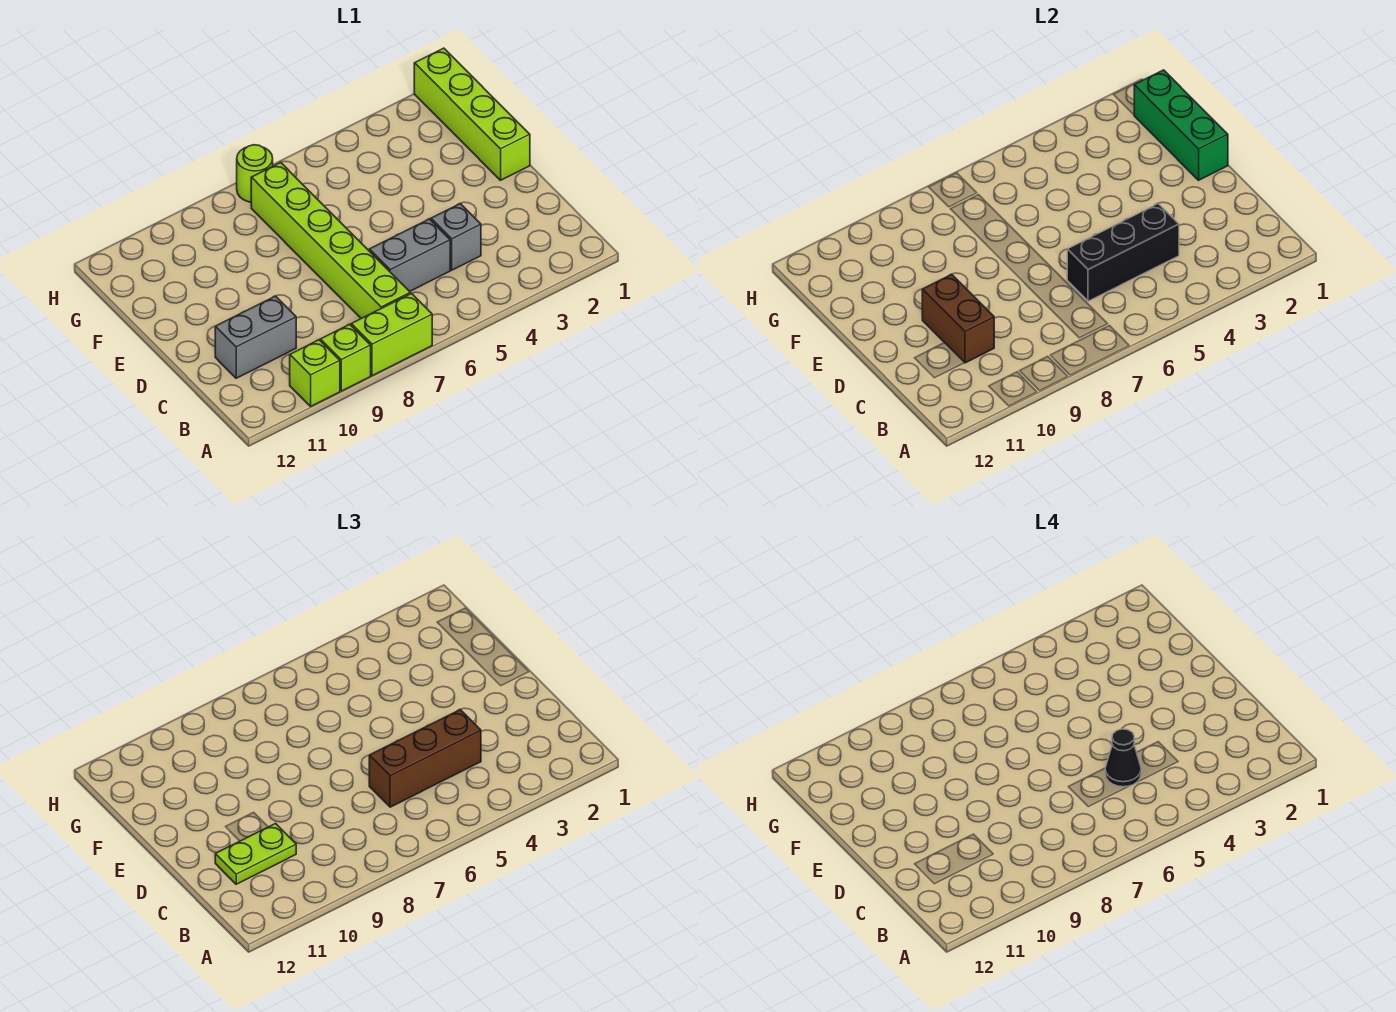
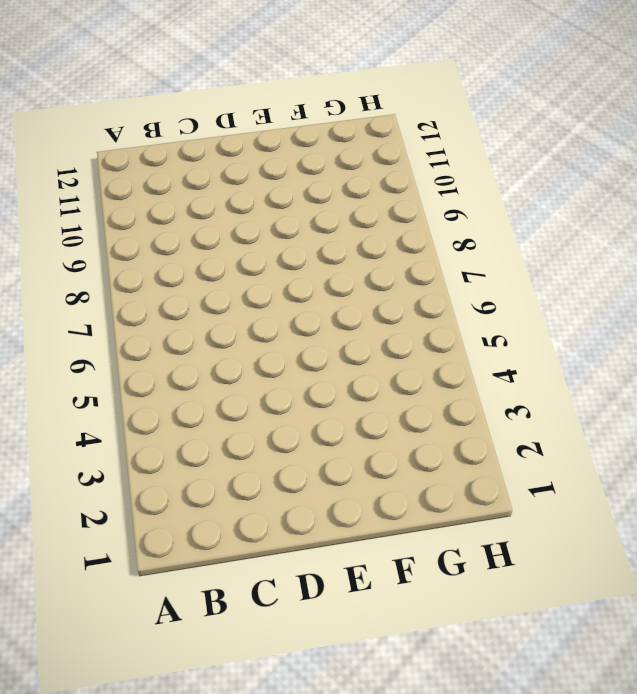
none -> lime 1x2 brick [351,293,432,376]
none -> lime 1x1 brick [321,324,371,391]
none -> lime 1x1 brick [290,340,340,406]

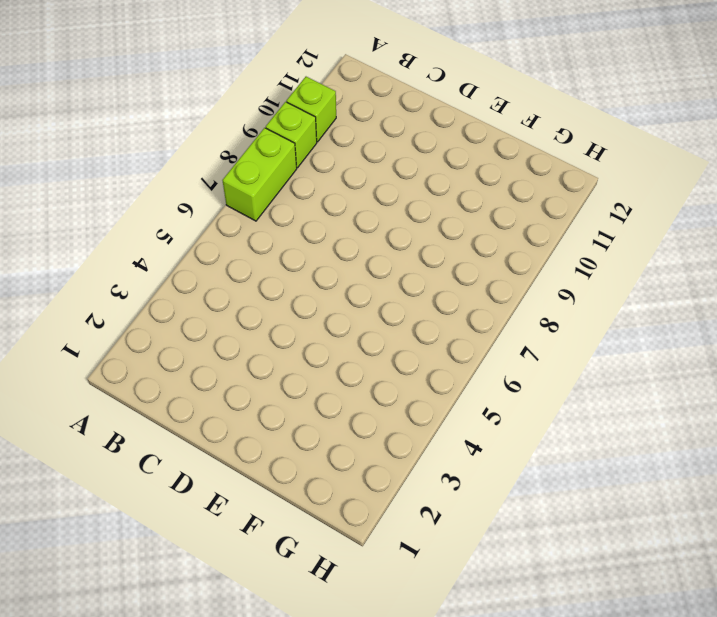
none -> lime 1x6 brick [251,162,410,318]
none -> grey 1x1 brick [431,204,481,270]
none -> grey 1x2 brick [369,219,450,291]

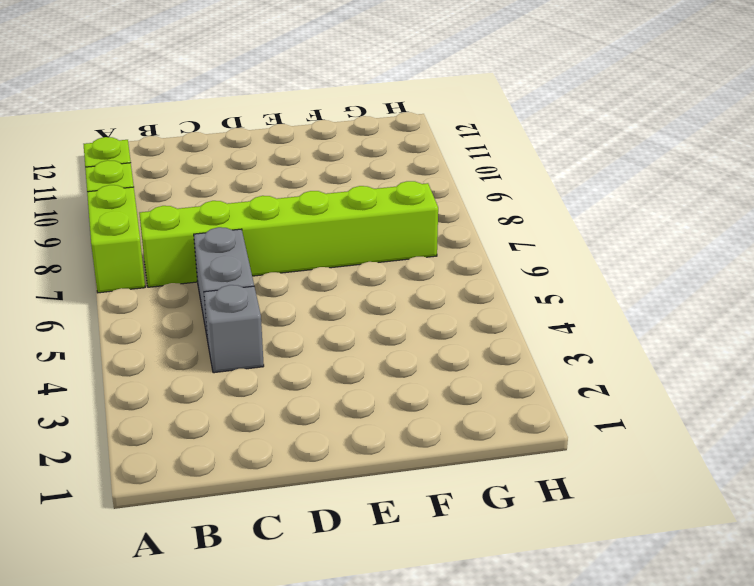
none -> grey 1x2 brick [215,296,296,378]
none -> lime 1x4 brick [414,48,530,180]
none -> lime 1x1 round brick [237,145,273,202]

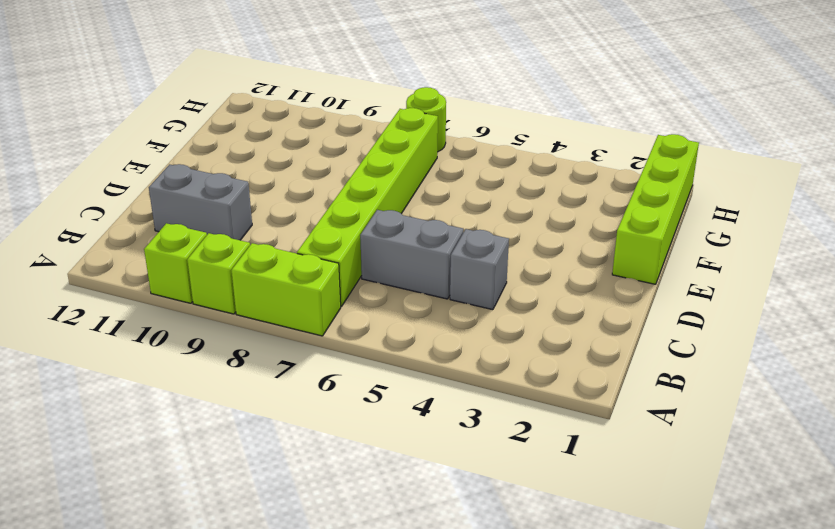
none -> black 1x3 brick [1067,204,1179,301]
none -> brown 1x2 brick [922,274,994,363]
none -> green 1x3 brick [1134,70,1228,180]

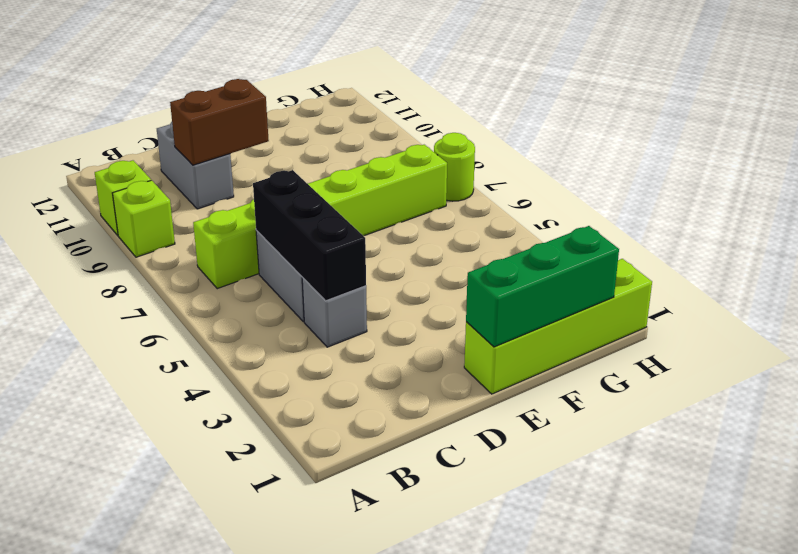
none -> lime 1x2 brick [351,293,432,376]
none -> brown 1x3 brick [369,710,481,807]
none -> lime 1x2 plate [215,824,296,884]

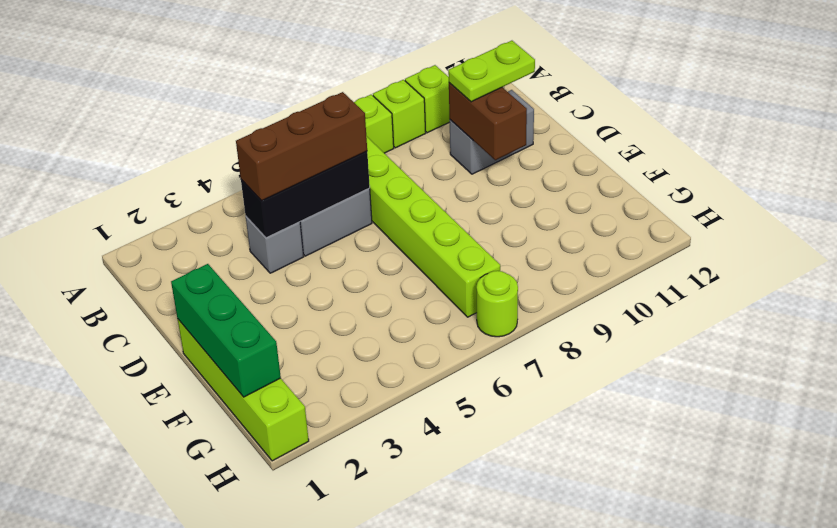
none -> black 1x1 cone [1105,729,1141,787]

